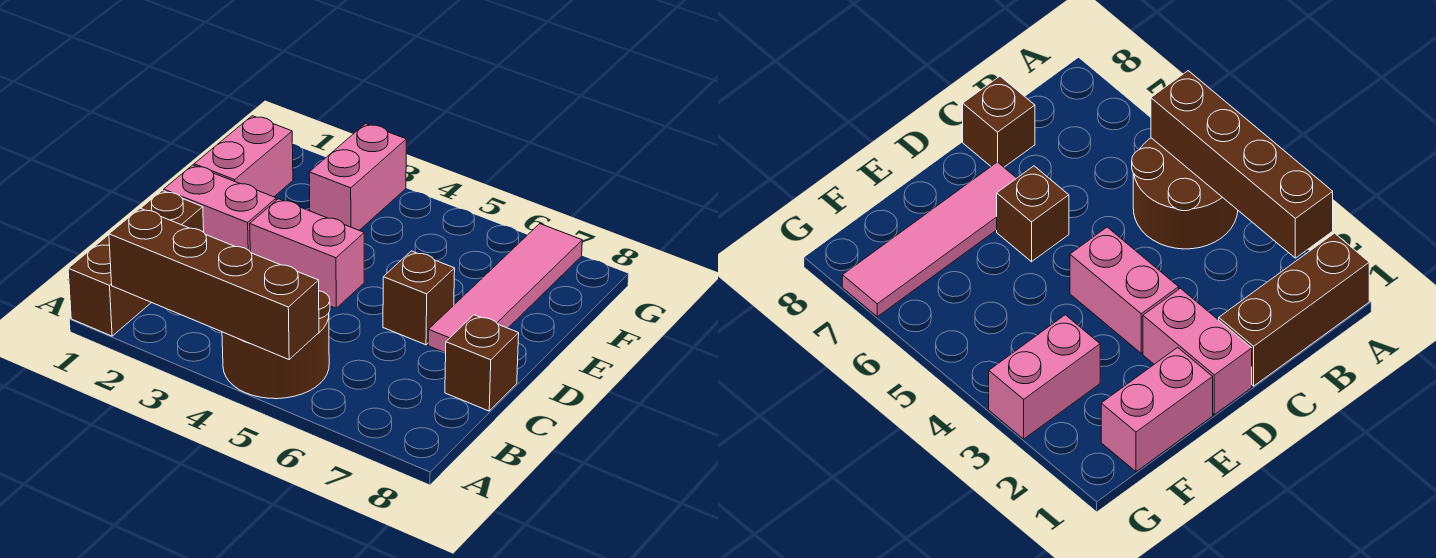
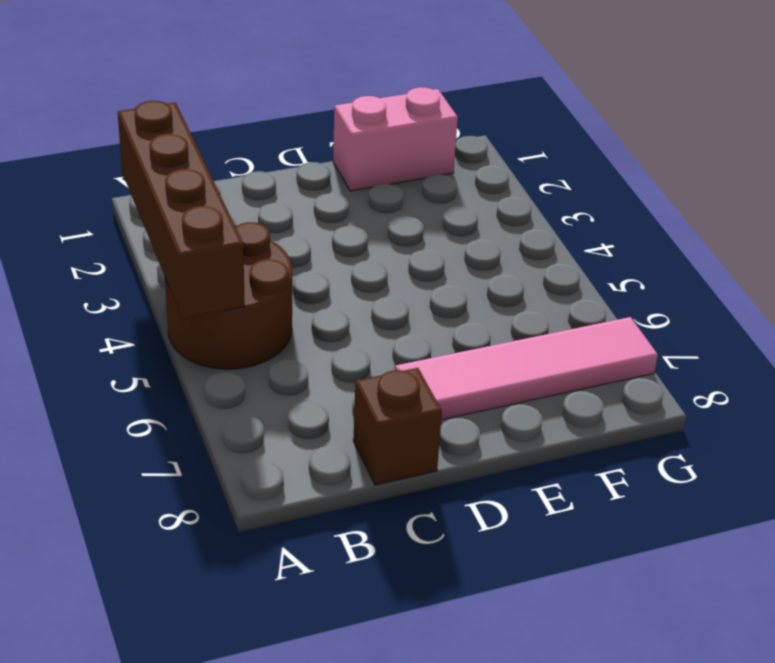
none -> brown 1x3 brick [68,191,204,336]
none -> pink 1x2 brick [164,165,276,251]

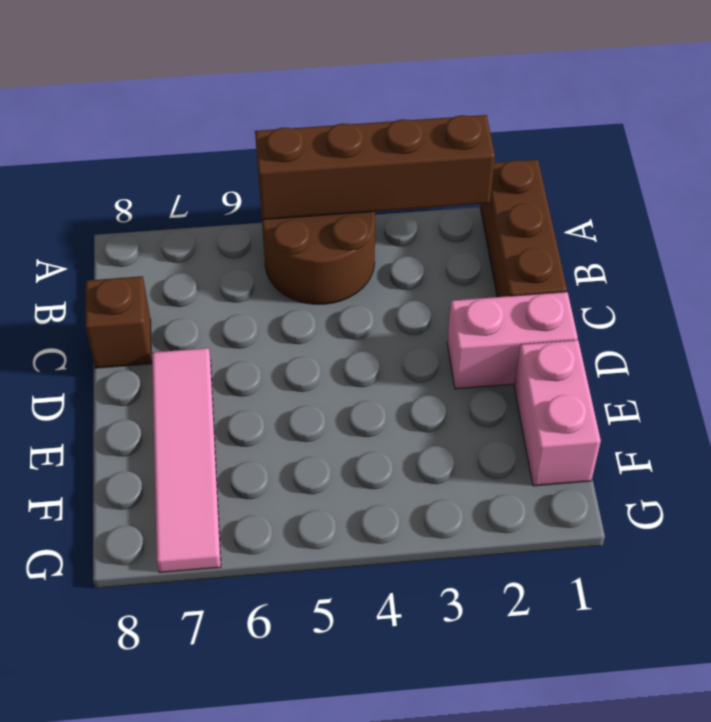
none -> pink 1x2 brick [250,199,364,308]
none -> brown 1x1 brick [383,251,455,345]

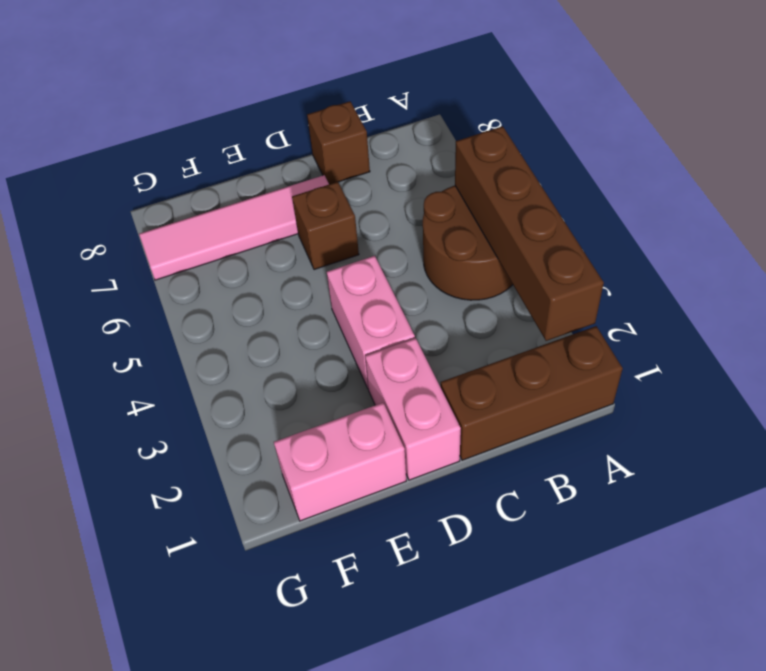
none -> pink 1x2 brick [309,124,406,230]

